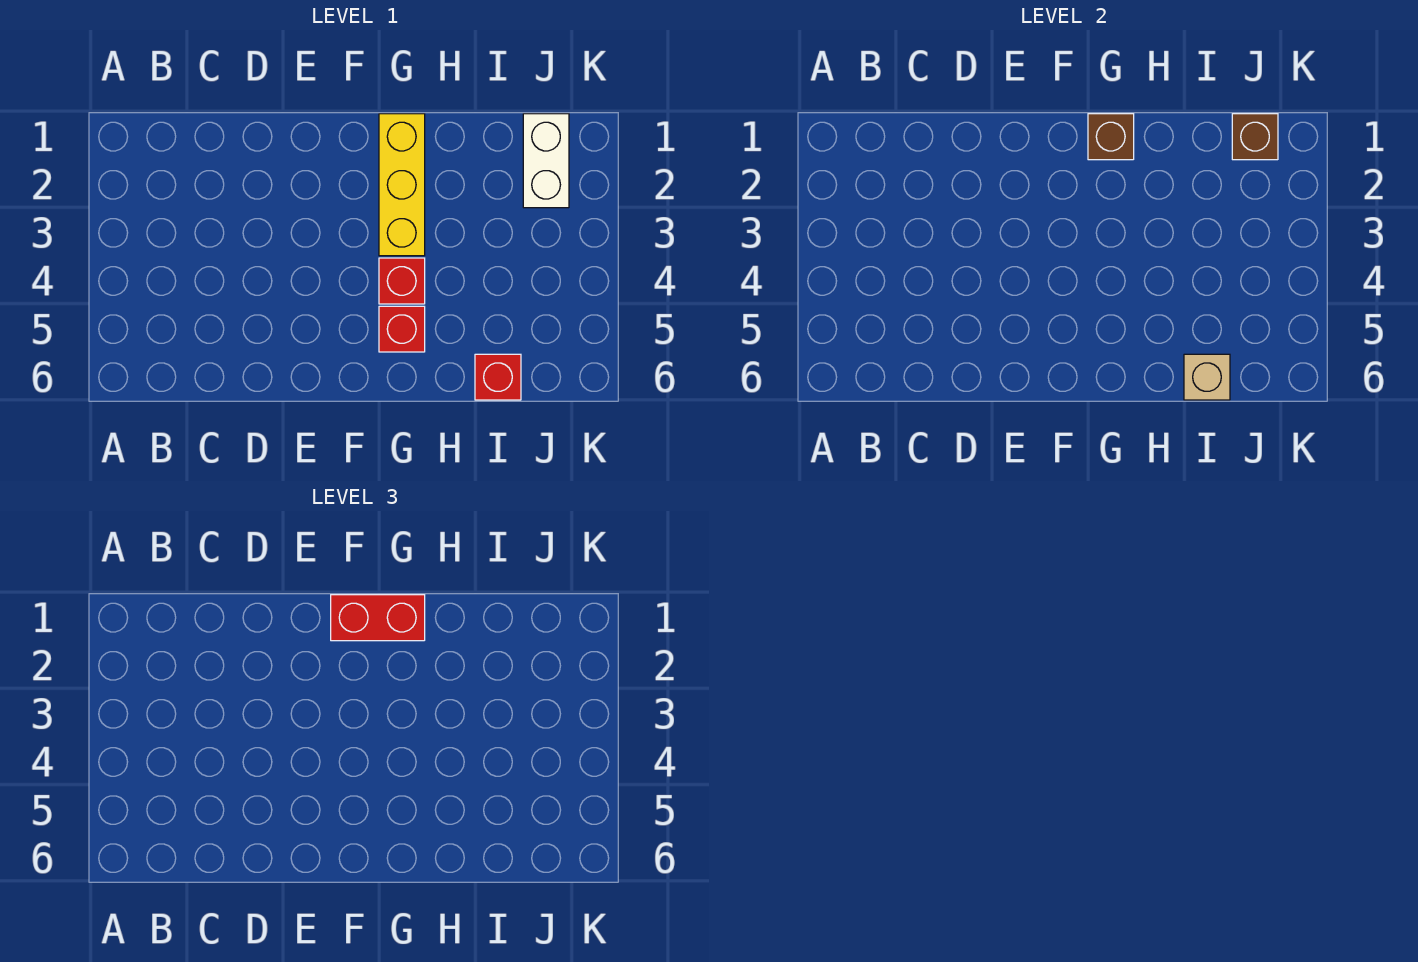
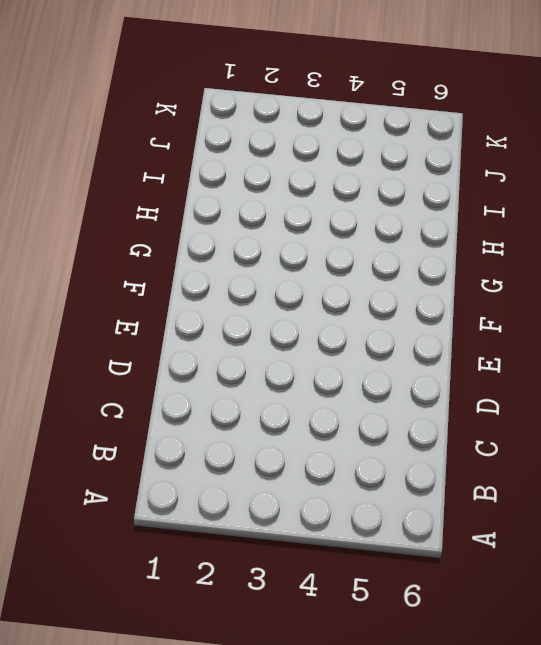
none -> yellow 1x3 brick [379,114,425,256]
none -> red 1x1 brick [379,258,425,304]

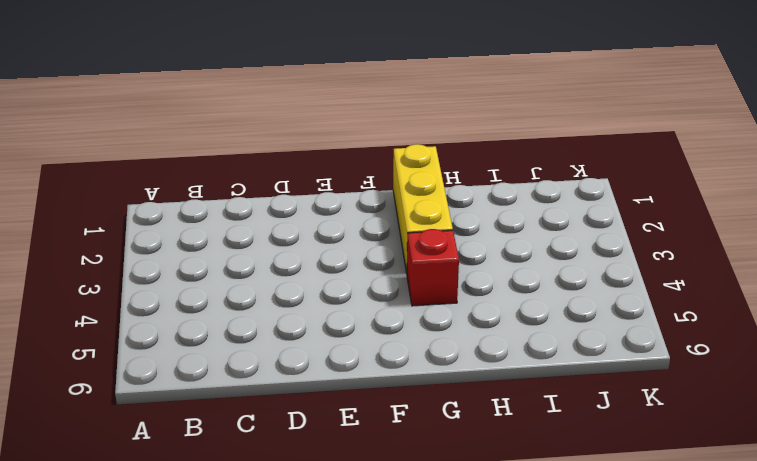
none -> red 1x1 brick [379,306,425,352]
none -> red 1x1 brick [475,354,521,400]

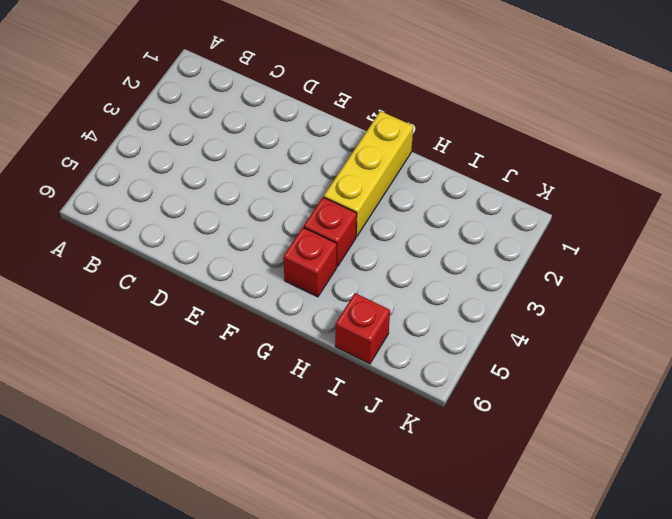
none -> white 1x2 brick [523,114,569,208]
none -> brown 1x1 brick [1088,114,1134,160]

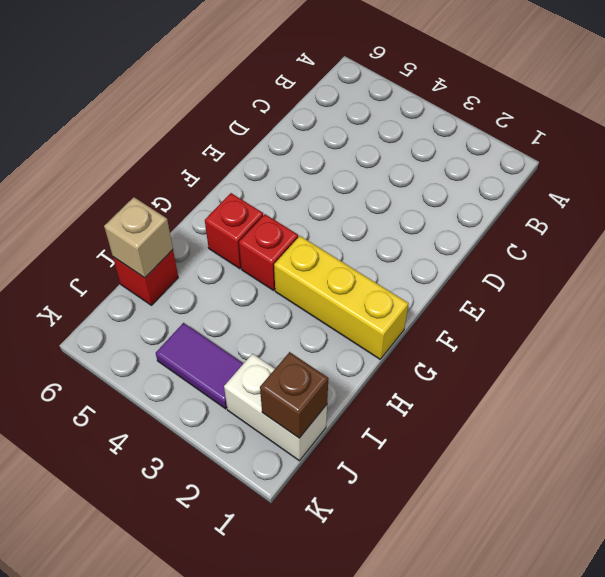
purple 1x2 tile [156,323,243,409] -> none
none -> brown 1x1 brick [1088,114,1134,160]
none -> red 1x2 brick [331,595,425,641]

